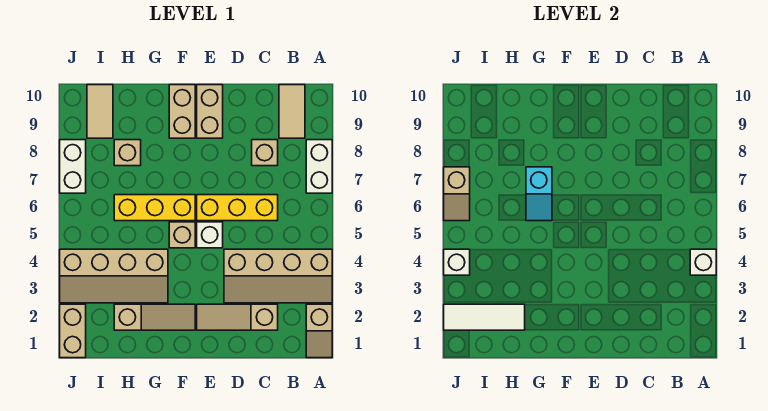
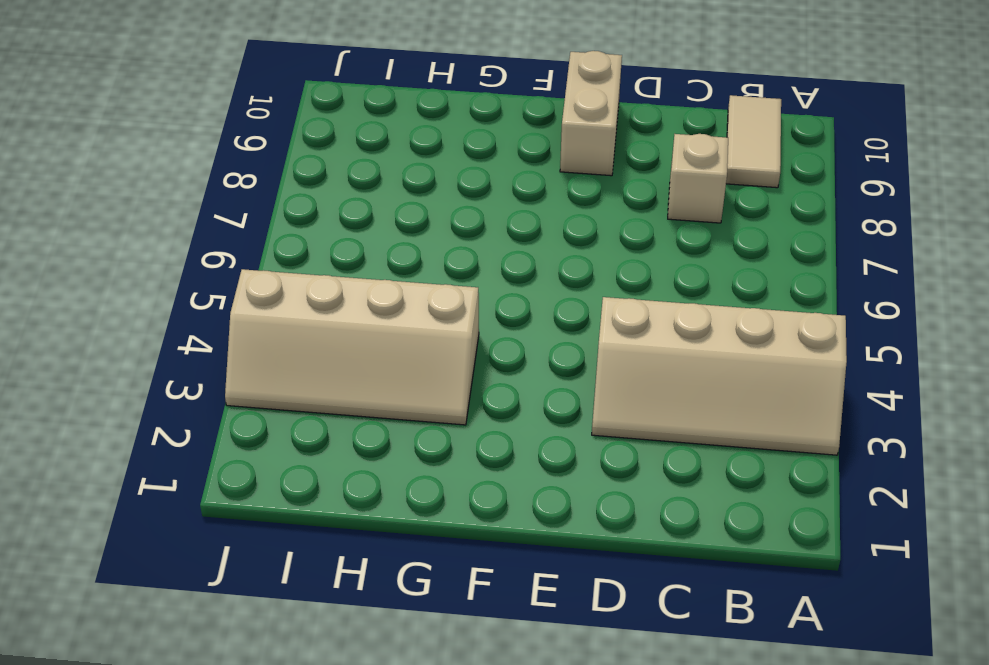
none -> tan 1x2 slope [306,304,332,358]
none -> white 1x2 brick [306,140,332,193]
none -> tan 1x3 slope [197,304,278,330]

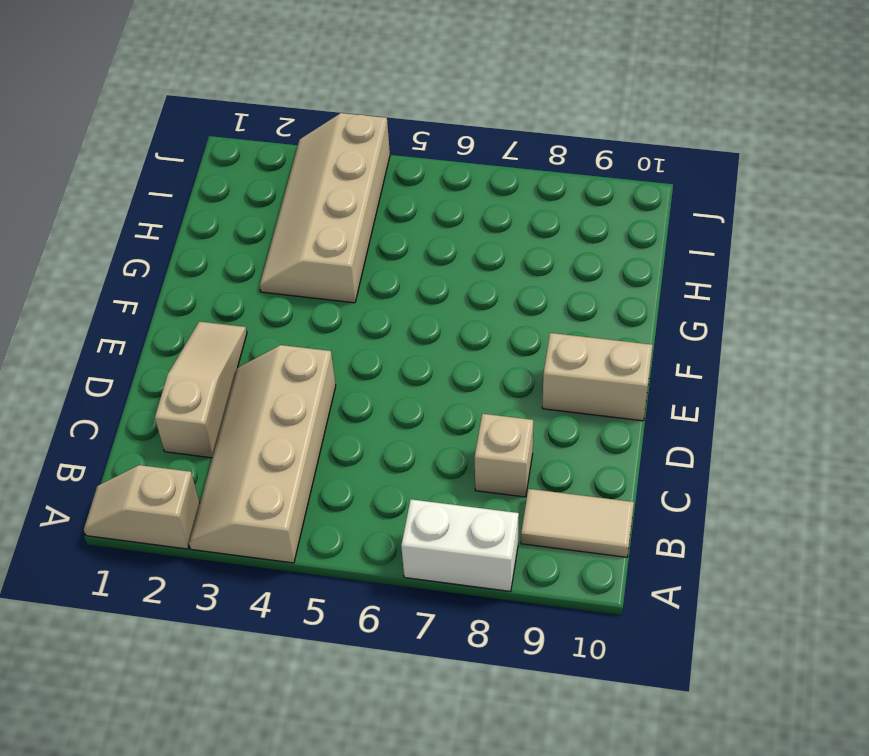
none -> yellow 1x3 brick [197,195,278,221]
none -> white 1x1 brick [197,222,223,248]
none -> tan 1x3 slope [114,304,195,330]

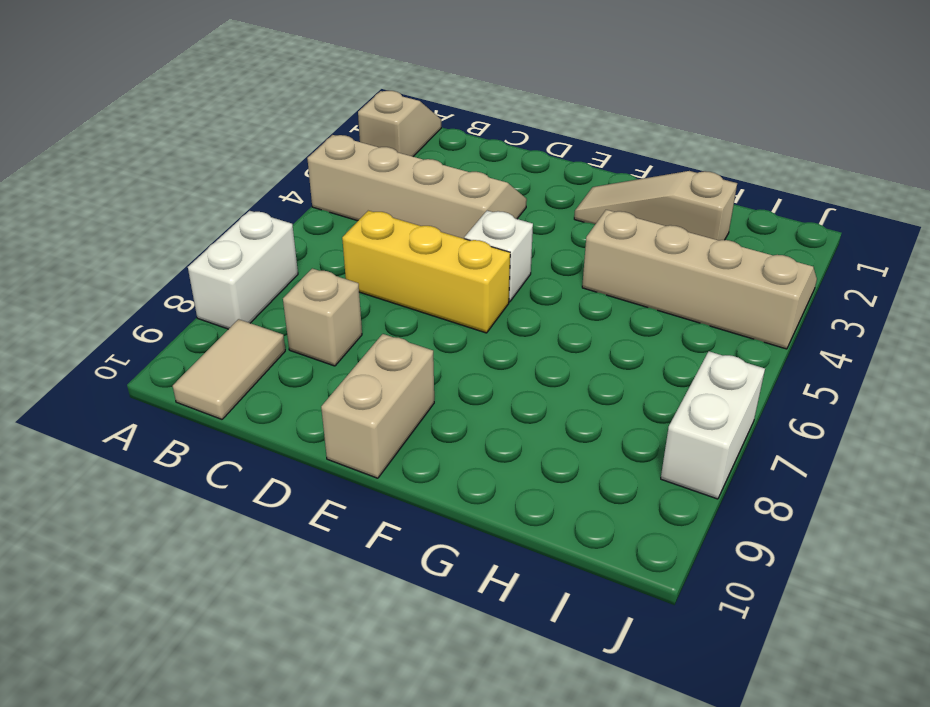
none -> tan 1x3 slope [197,304,278,330]
none -> tan 1x1 brick [169,222,195,248]
none -> yellow 1x3 brick [114,195,195,221]

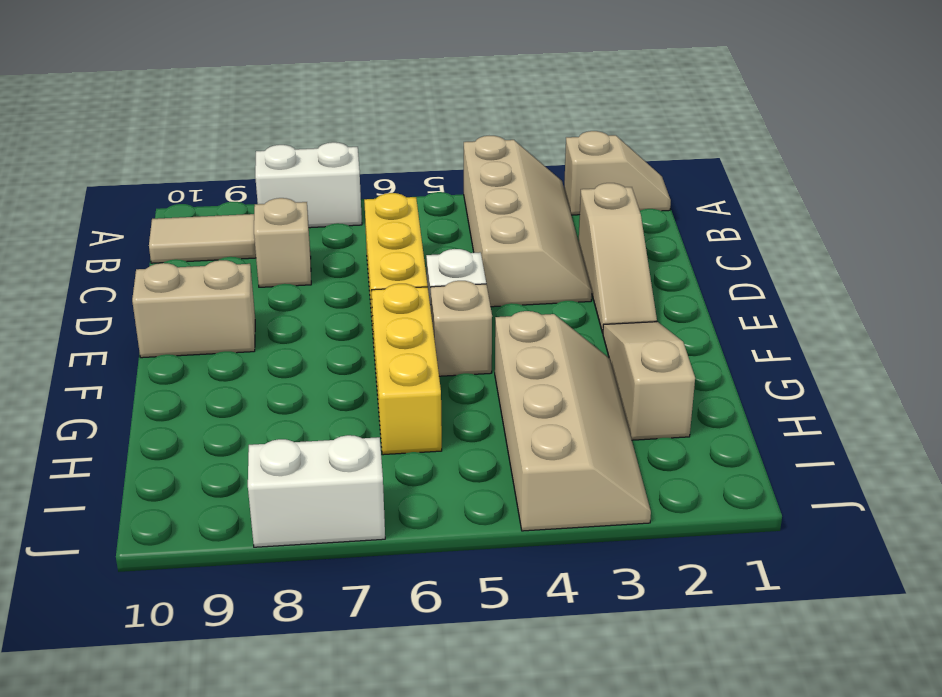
none -> tan 1x2 brick [169,85,195,138]
none -> tan 1x1 brick [114,140,141,166]
none -> tan 1x2 tile [87,85,113,138]

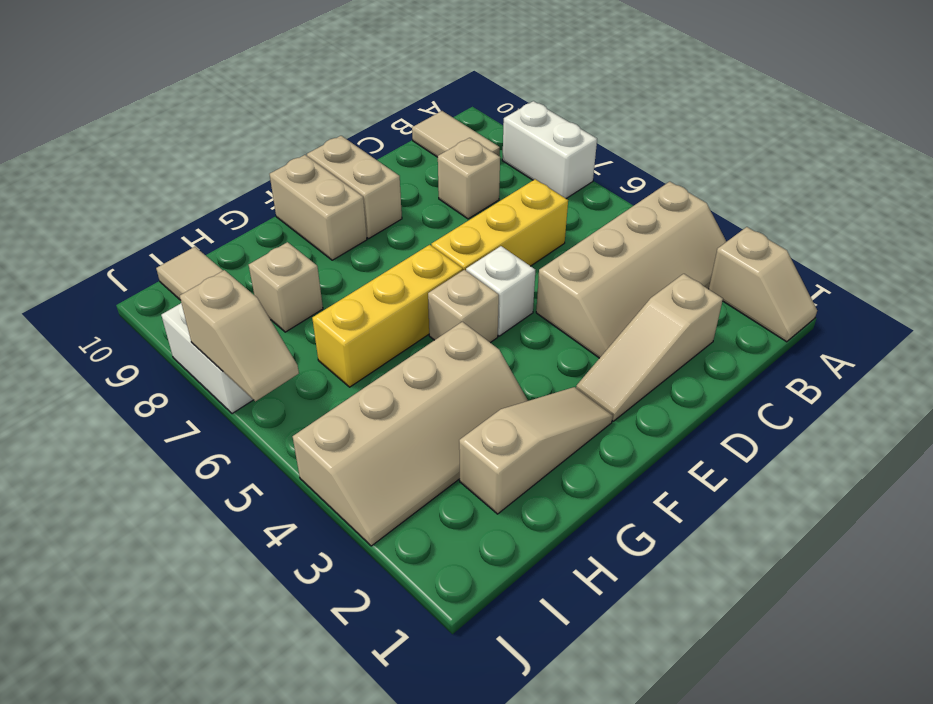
none -> tan 1x2 brick [60,304,86,358]
none -> white 1x1 brick [690,249,716,275]
none -> cyan 1x2 slope [526,167,552,221]

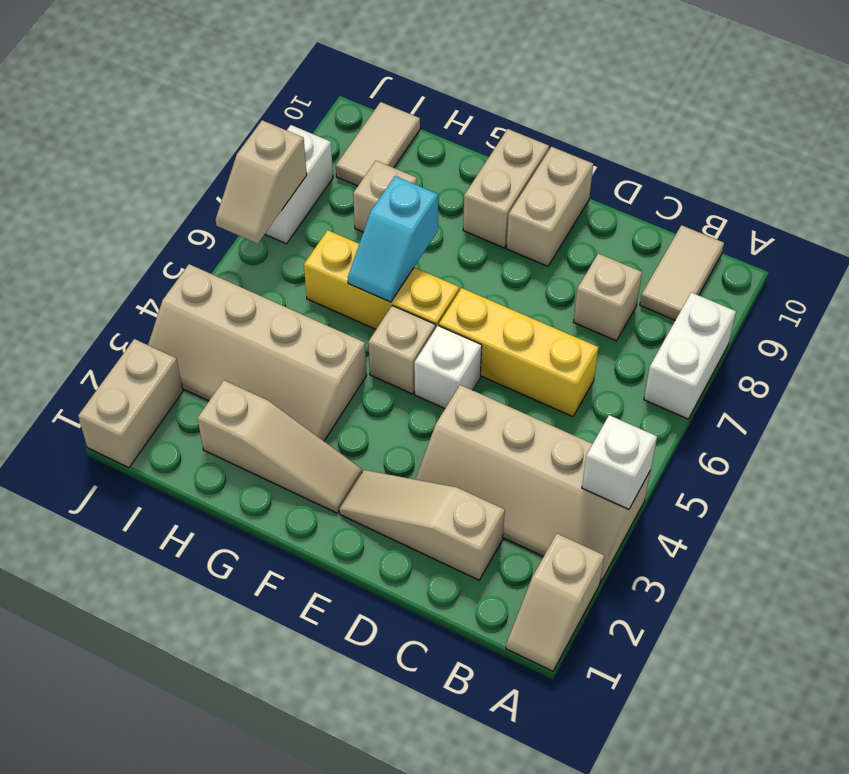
none -> white 1x3 tile [444,304,525,330]
none -> white 1x1 brick [444,249,470,275]

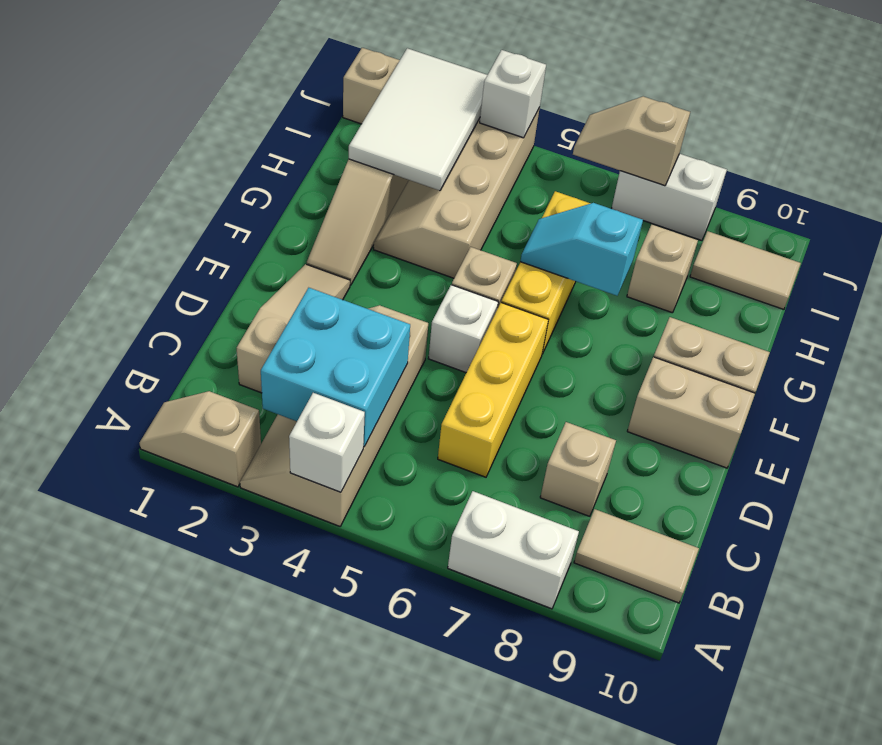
cyan 2x2 brick [261,288,410,447] -> none
white 2x3 tile [349,48,487,190] -> white 1x3 tile [444,304,525,330]

